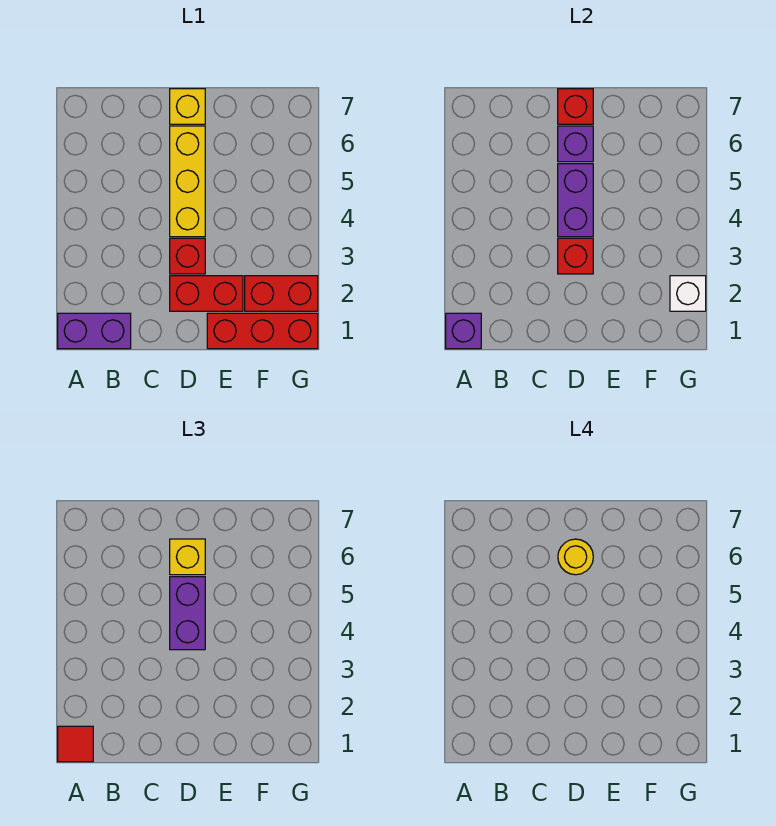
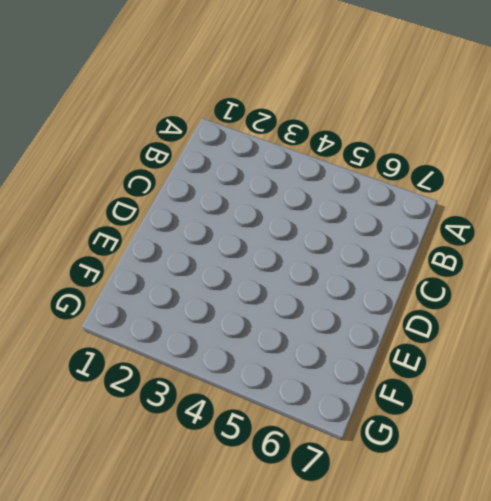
none -> purple 1x2 brick [58,313,131,349]
none -> red 1x2 brick [170,276,243,311]
none -> red 1x1 brick [170,238,205,274]

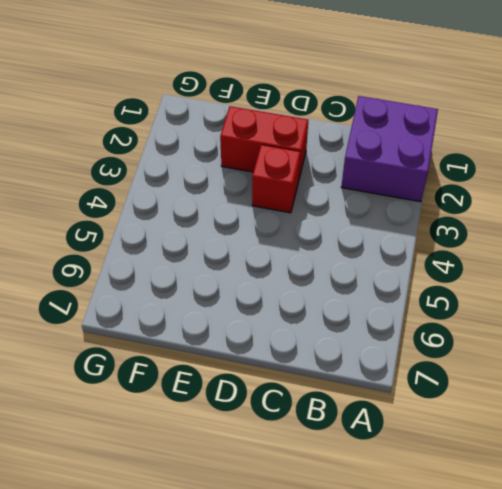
purple 2x2 brick [341,96,438,202] -> purple 1x2 brick [58,313,131,349]
none -> yellow 1x3 brick [170,126,205,237]
none -> yellow 1x1 brick [170,89,205,124]
none -> red 1x3 brick [207,313,318,349]

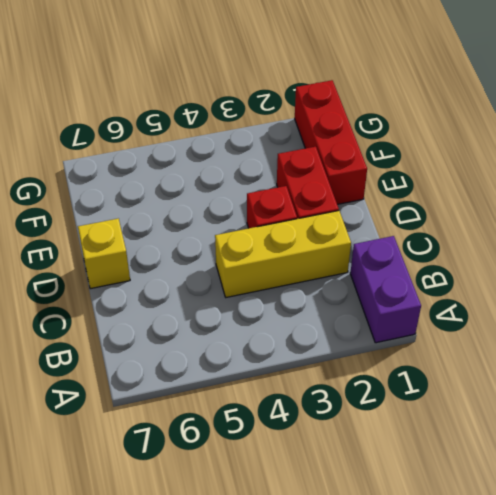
yellow 1x3 brick [215,211,351,297] -> yellow 1x3 brick moved to [170,126,205,237]
none -> red 1x2 brick [245,276,318,311]
none -> purple 1x1 brick [446,313,481,349]
none -> red 1x1 brick [558,238,593,274]

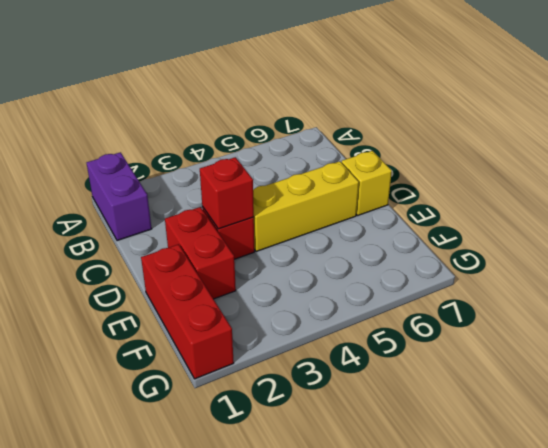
none -> red 1x2 brick [245,276,318,311]
none -> purple 1x1 brick [446,313,481,349]
none -> purple 1x2 brick [558,164,593,237]

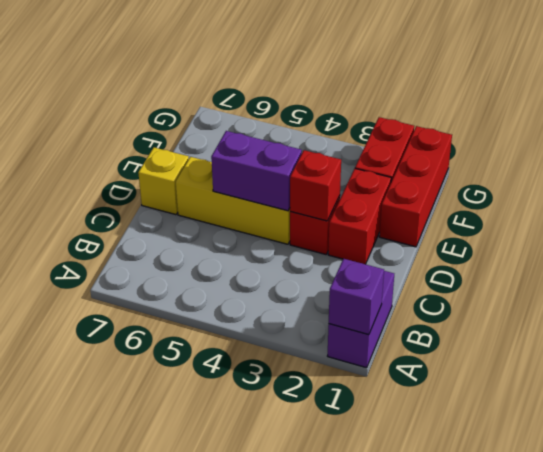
none -> purple 1x1 brick [558,126,593,162]
none -> red 1x1 brick [558,89,593,124]
none -> white 1x1 brick [670,276,706,311]

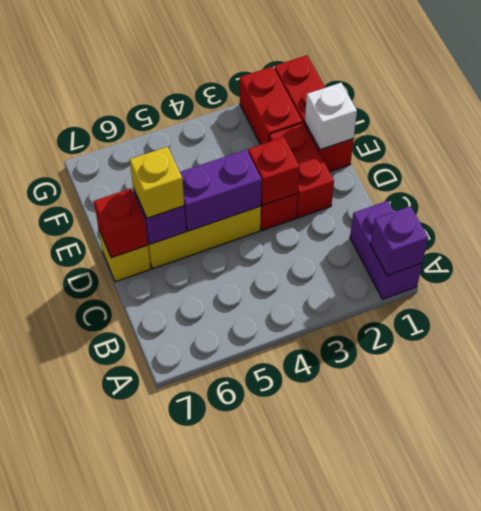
white 1x1 brick [305,83,357,150] -> white 1x1 brick moved to [670,276,706,311]
none -> red 1x1 tile [58,726,93,762]
none -> purple 1x2 brick [170,577,205,650]
none -> yellow 1x1 round brick [558,539,593,575]

